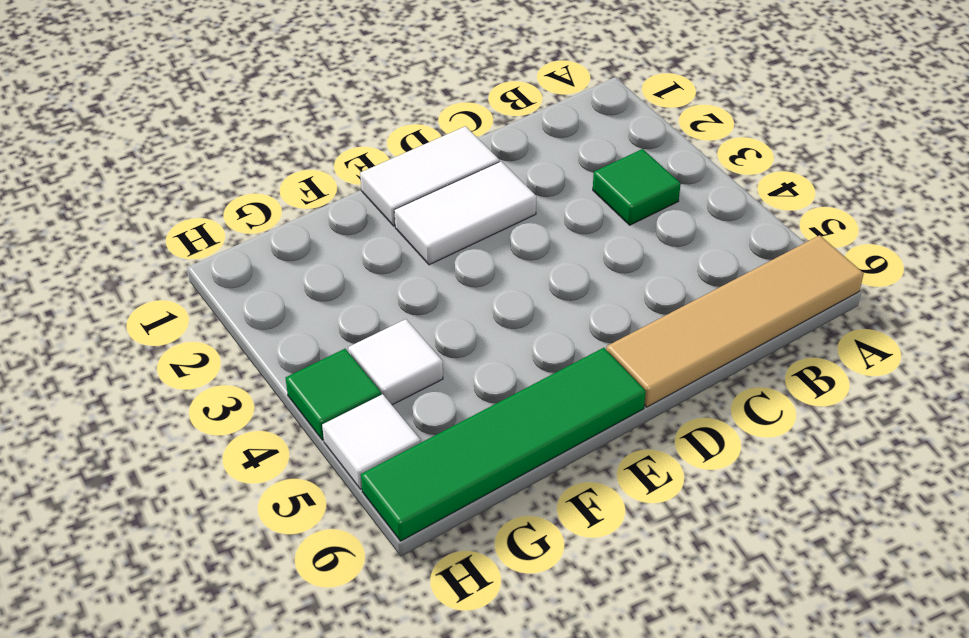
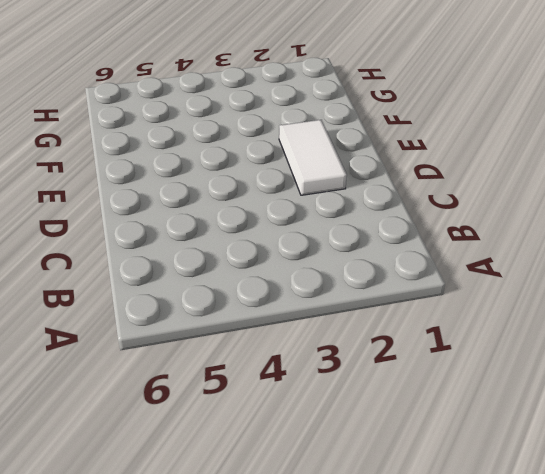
none -> tan 1x4 tile [606,235,864,407]
none -> green 1x1 tile [593,149,681,225]

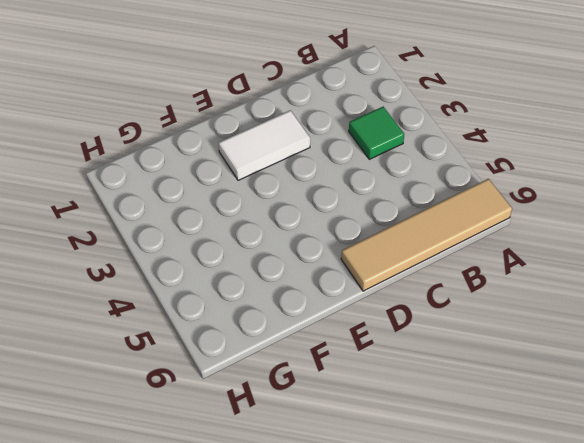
none -> white 1x2 tile [360,126,499,226]
none -> green 1x4 tile [361,348,646,541]

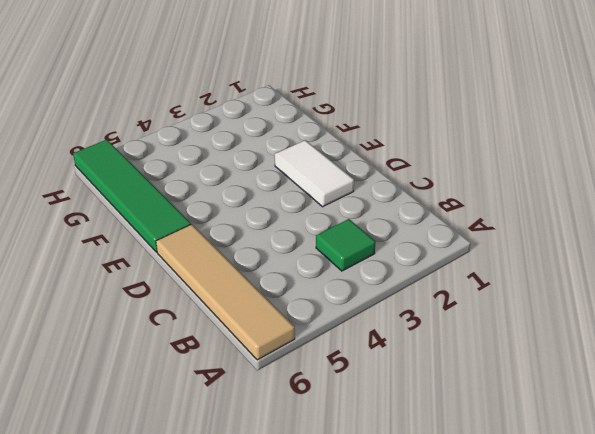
none -> white 1x2 tile [360,126,499,226]
none -> white 1x1 tile [348,319,443,405]

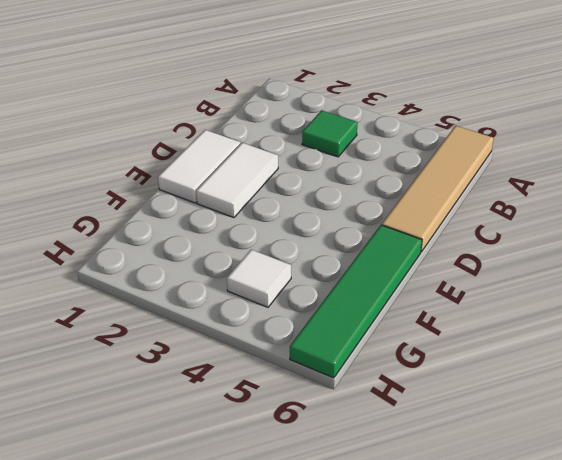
none -> green 1x1 tile [286,349,381,440]
none -> white 1x1 tile [322,394,421,489]

